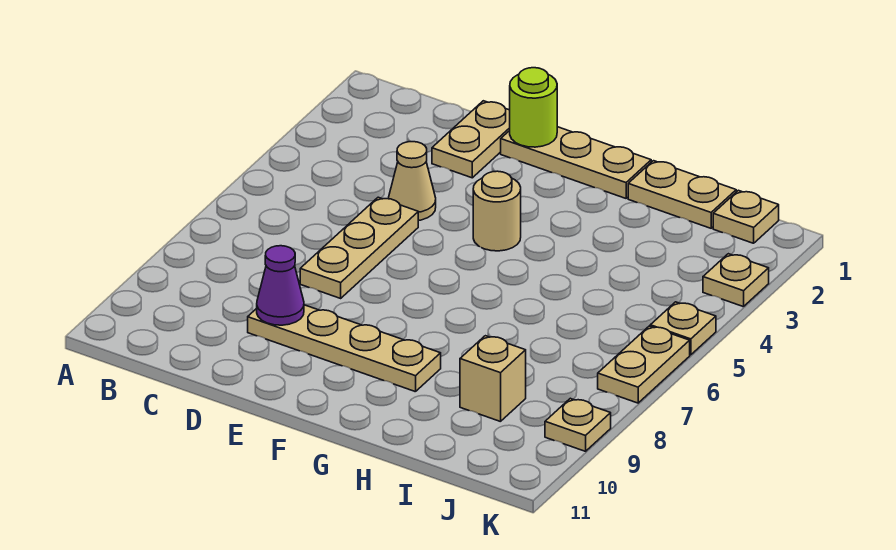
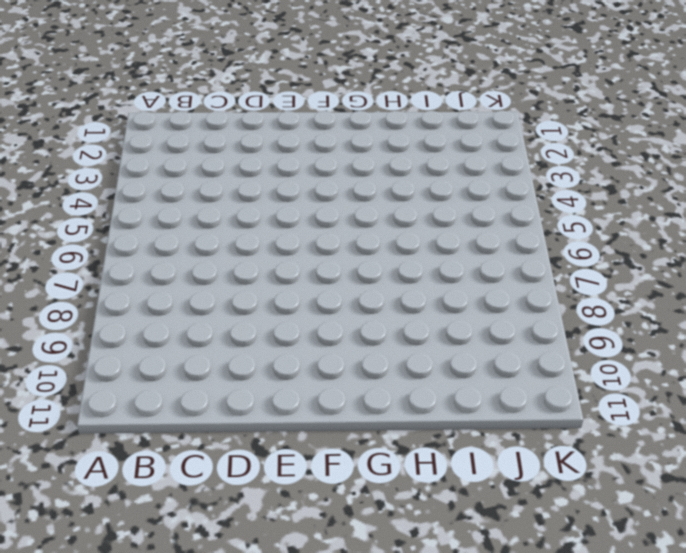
none -> tan 1x2 plate [432,101,510,178]
none -> tan 1x1 cone [389,142,436,220]
none -> tan 1x3 plate [300,197,418,298]

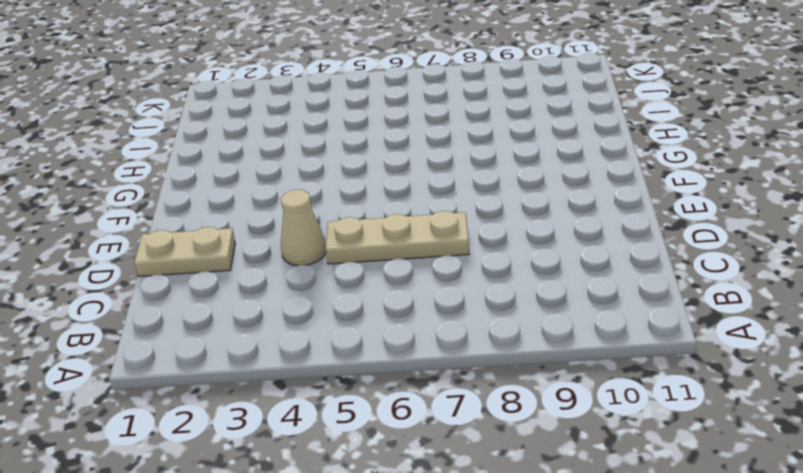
none -> tan 1x4 plate [248,305,441,392]
none -> tan 1x3 plate [501,127,651,198]
none -> tan 1x1 round brick [473,171,521,251]

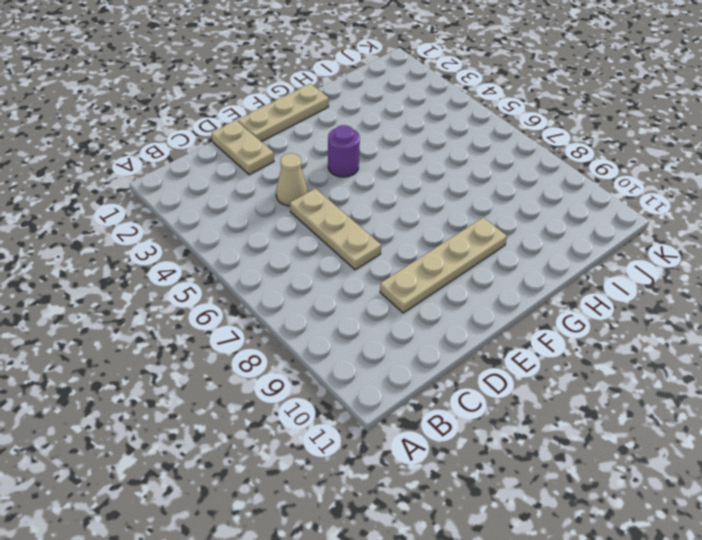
purple 1x1 round brick [328,125,360,177] -> tan 1x1 round brick [473,171,521,251]
none -> tan 1x2 plate [628,161,736,228]
none -> tan 1x1 brick [460,336,526,422]
none -> tan 1x1 plate [713,190,779,243]

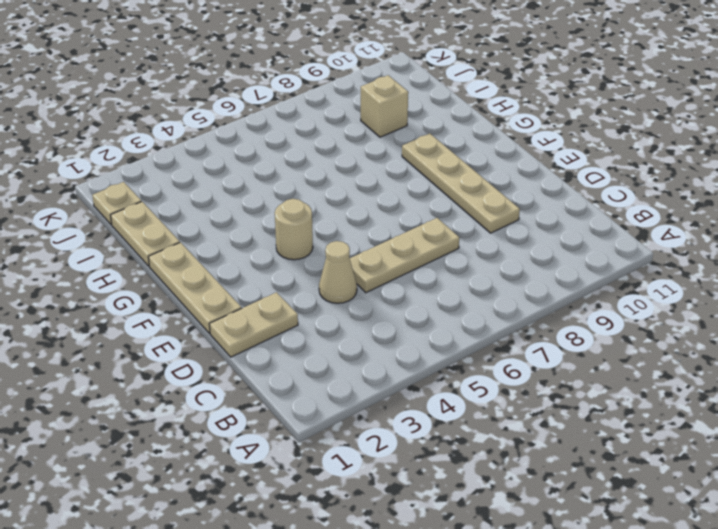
none -> tan 1x1 plate [703,254,769,307]
none -> tan 1x1 plate [650,302,716,355]
none -> tan 1x2 plate [598,326,690,403]

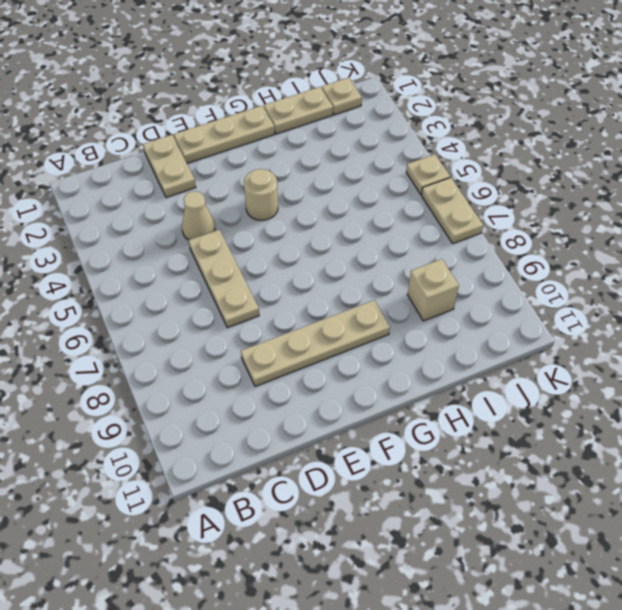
none -> tan 1x1 plate [703,254,769,307]
none -> tan 1x1 plate [545,398,611,451]
none -> purple 1x1 cone [257,246,304,325]

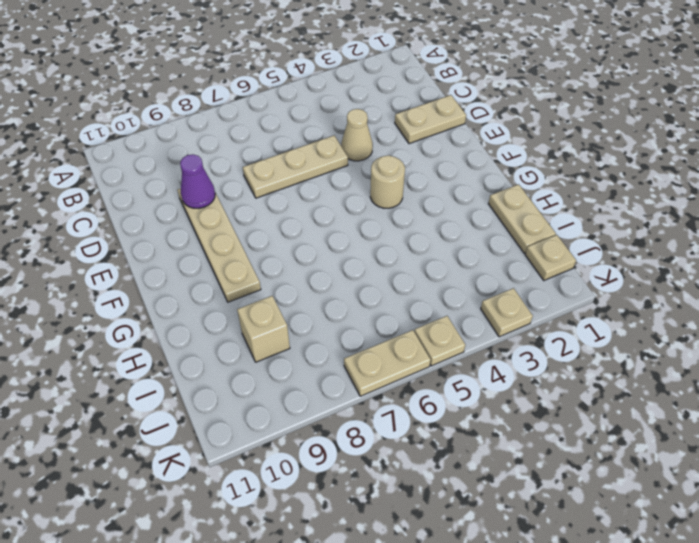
none -> tan 1x3 plate [501,127,651,198]
none -> tan 1x1 plate [545,398,611,451]
none -> lime 1x1 round brick [510,68,557,147]

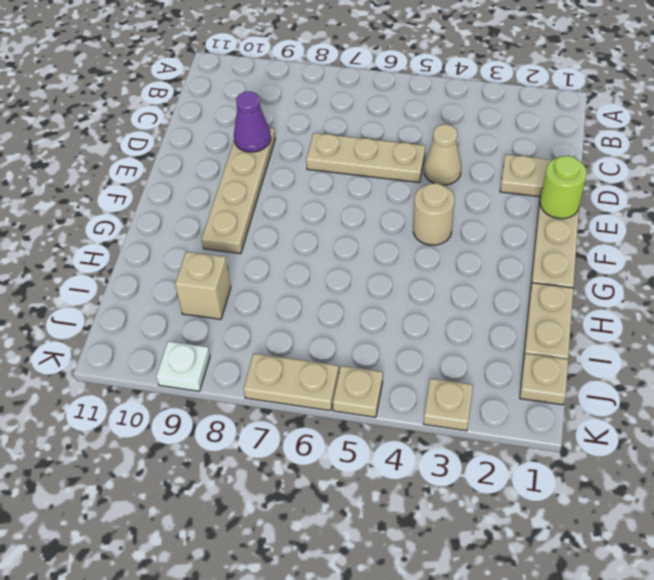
white 1x1 plate [156,341,210,391] -> tan 1x1 plate [545,398,611,451]

